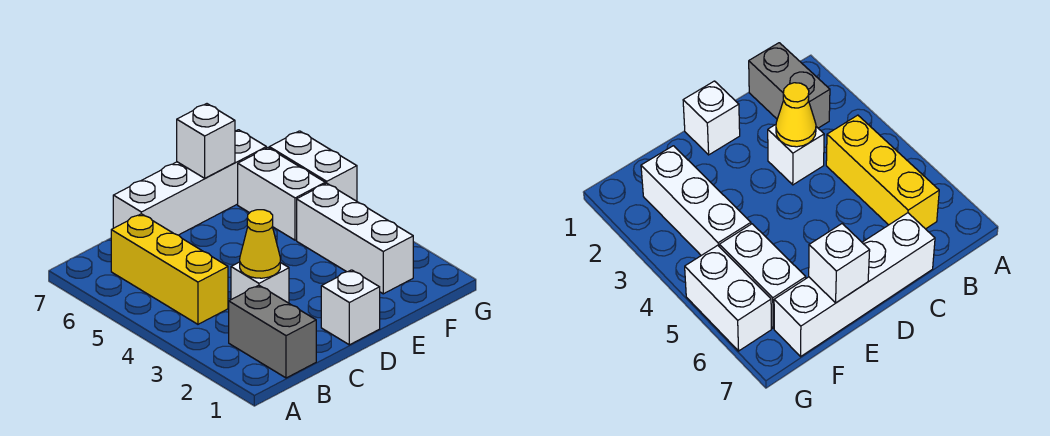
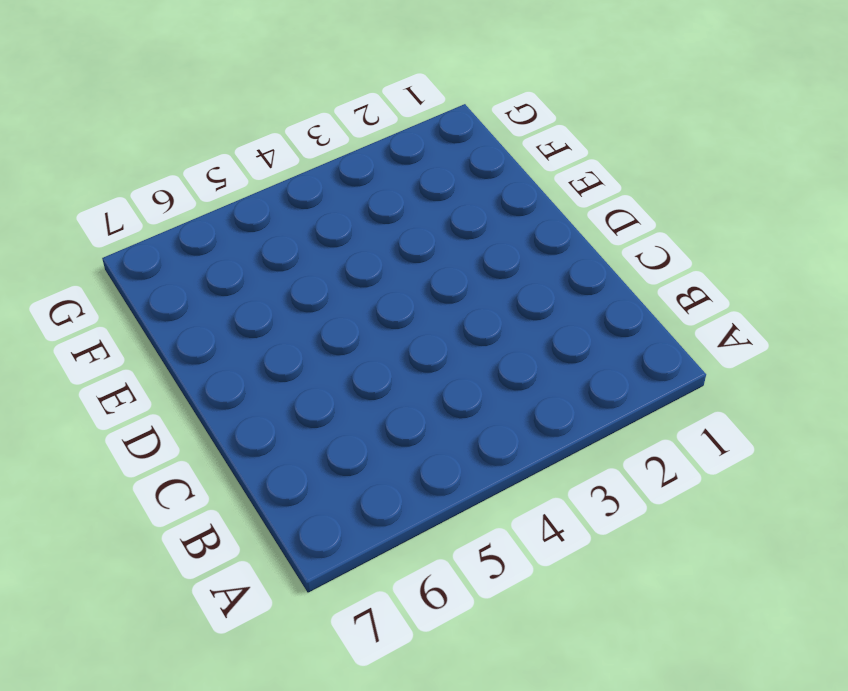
none -> grey 1x2 brick [229,285,316,378]
none -> yellow 1x3 brick [111,214,228,324]

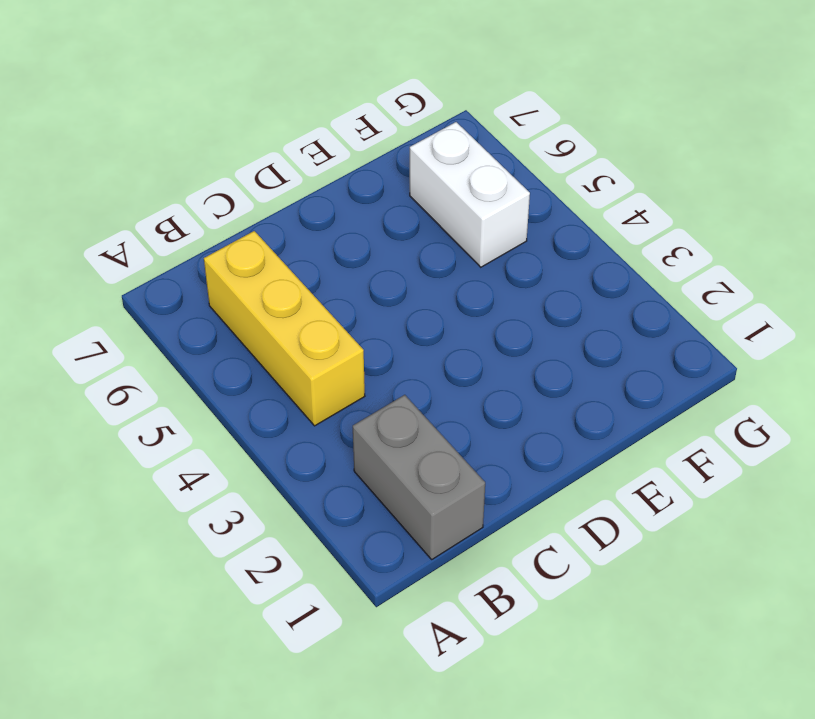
none -> white 1x1 brick [231,262,289,303]
none -> white 1x4 brick [113,130,266,235]

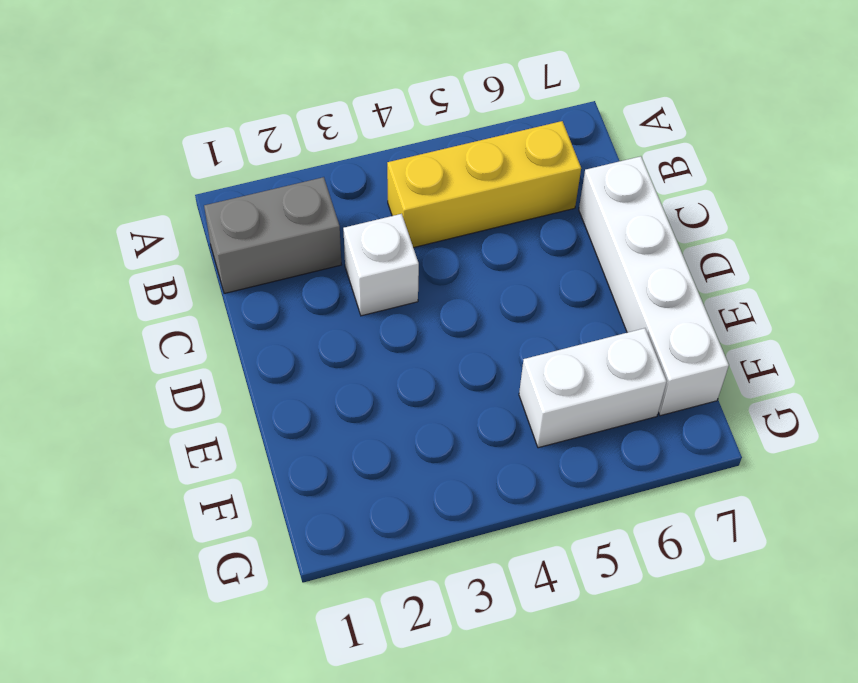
none -> white 1x1 brick [321,270,380,345]
none -> white 1x3 brick [297,183,413,294]

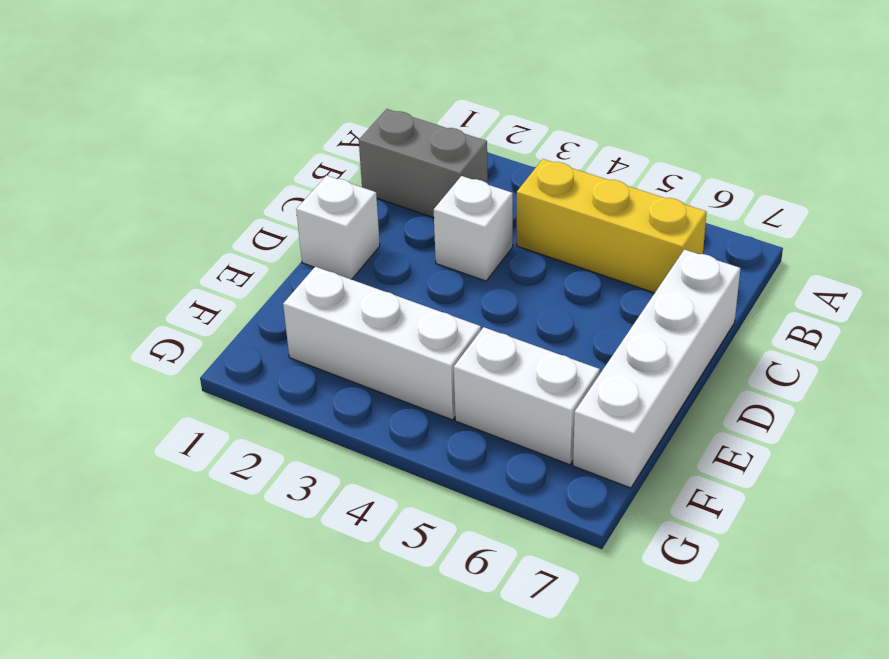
none -> white 1x2 brick [269,131,357,201]
none -> yellow 1x1 cone [240,210,280,278]

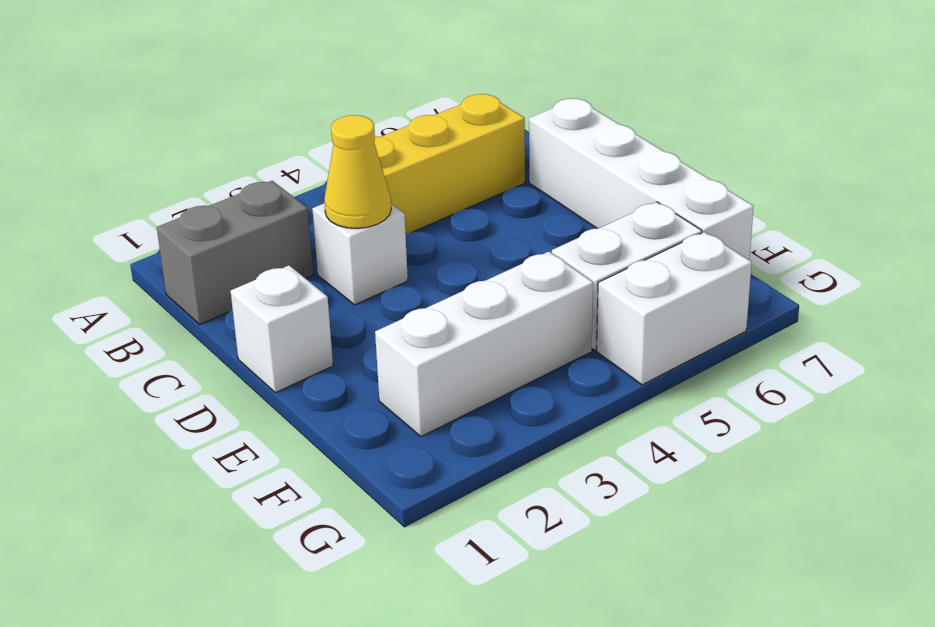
none -> white 1x1 brick [177,104,235,178]

